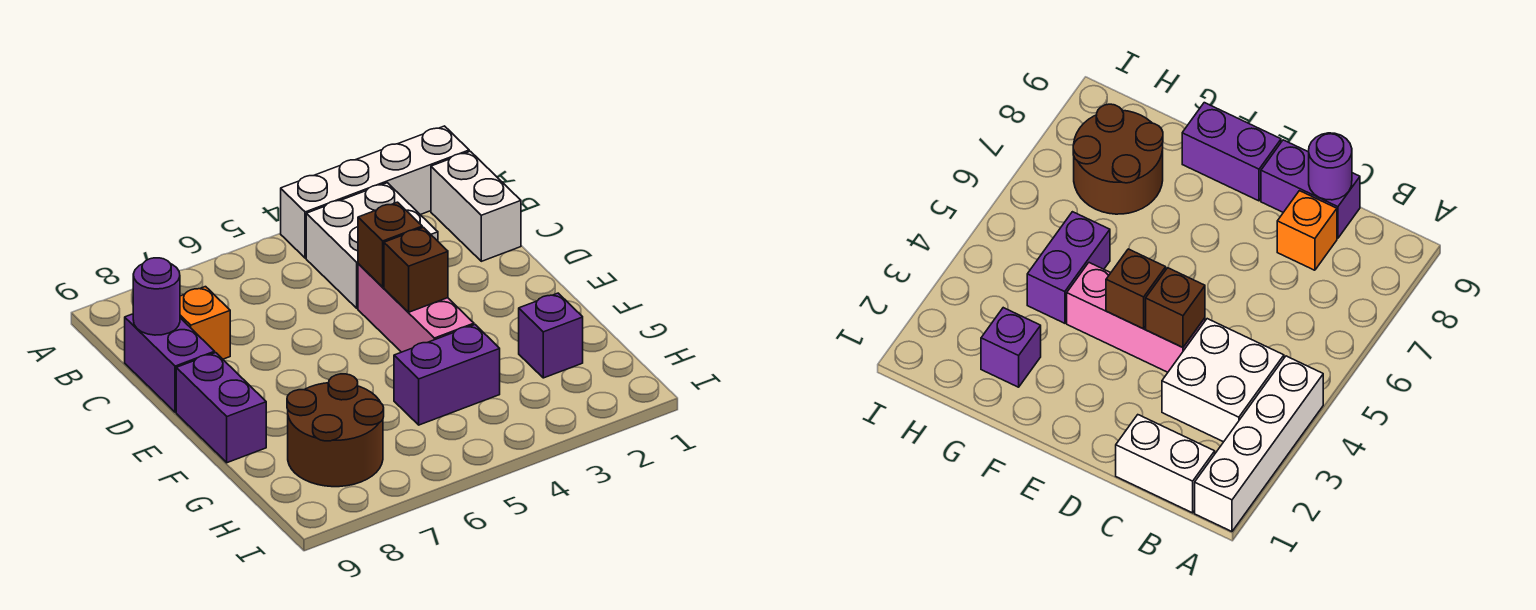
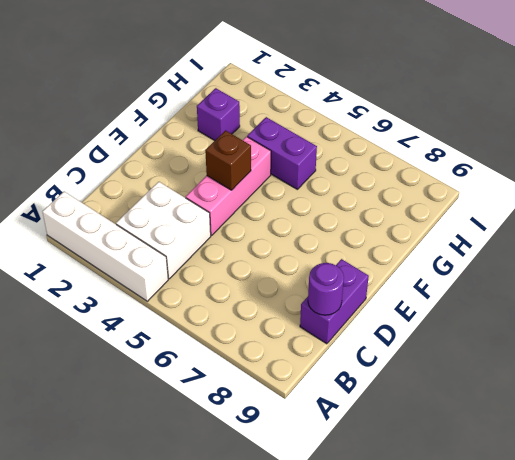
none -> white 1x2 brick [431,151,521,261]
none -> orange 1x1 brick [180,287,230,359]
none -> purple 1x2 brick [176,353,266,463]

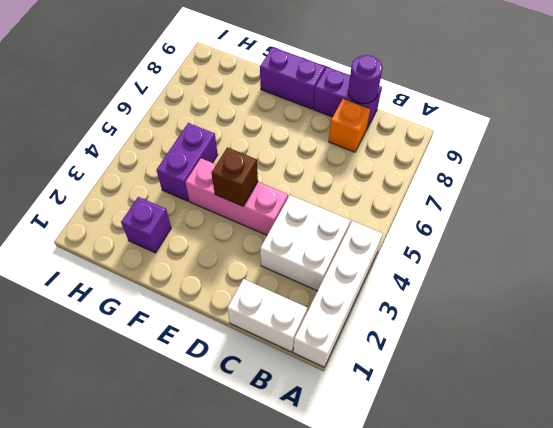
none -> brown 2x2 round brick [287,374,384,487]
none -> brown 1x1 brick [358,202,422,287]

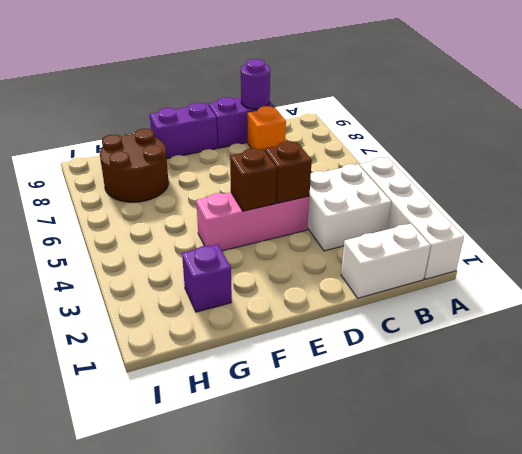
none -> purple 1x2 brick [394,325,500,425]

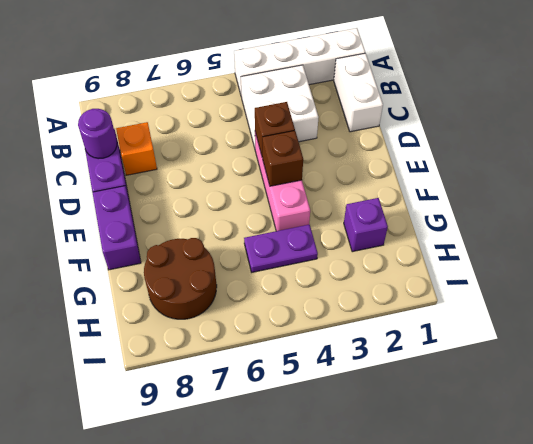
purple 1x2 plate [244,225,318,272] -> purple 1x2 brick [394,325,500,425]

